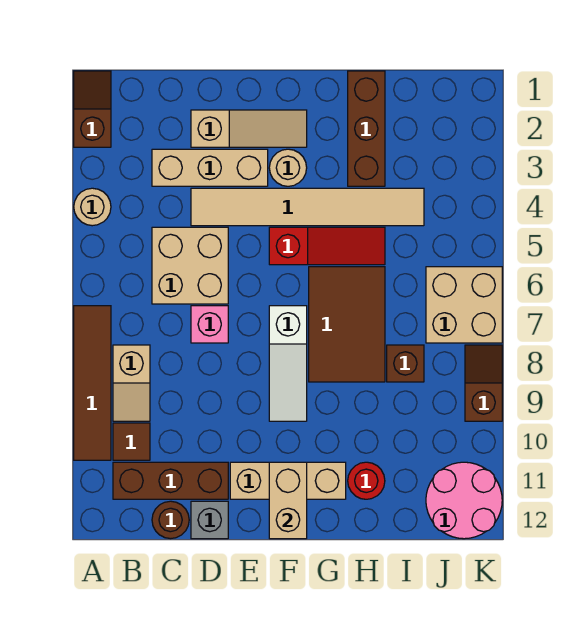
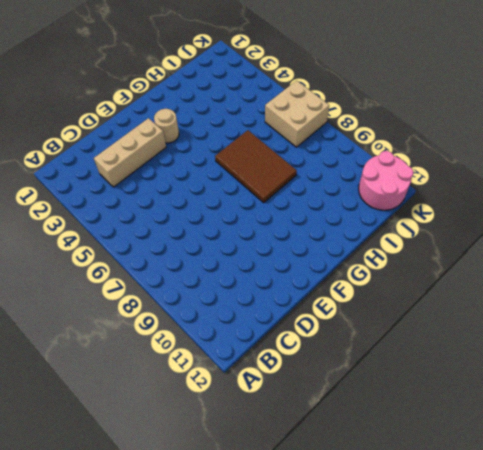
none -> brown 1x2 slope [74,71,111,147]
none -> tan 1x1 round brick [74,188,111,226]
none -> brown 1x4 tile [74,306,111,460]

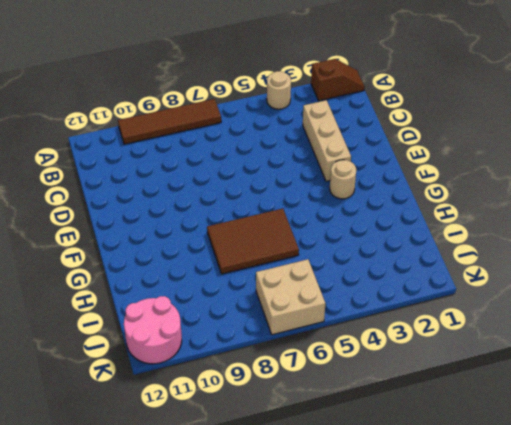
none -> tan 1x2 slope [113,345,150,421]
none -> brown 1x1 tile [113,423,150,460]
none -> brown 1x3 brick [113,462,228,499]

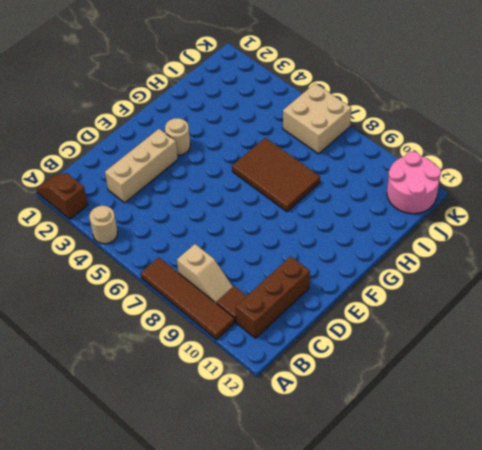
none -> tan 2x2 brick [152,227,228,304]
none -> brown 1x1 round brick [152,501,189,539]
none -> tan 1x3 slope [191,110,307,147]

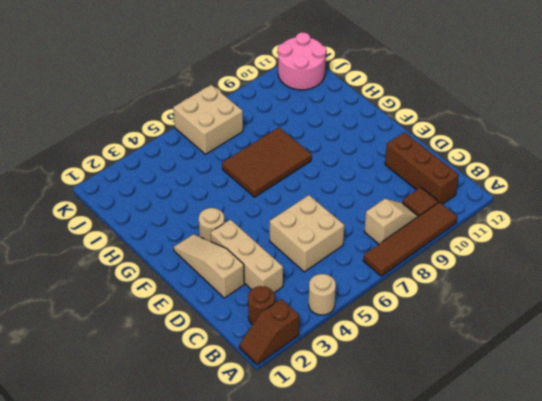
brown 1x1 round brick [248,286,275,325] -> brown 1x1 round brick moved to [152,501,189,539]
none -> tan 1x6 tile [191,188,424,226]
none -> pink 1x1 brick [191,306,228,343]
none -> grey 1x1 brick [191,501,228,539]

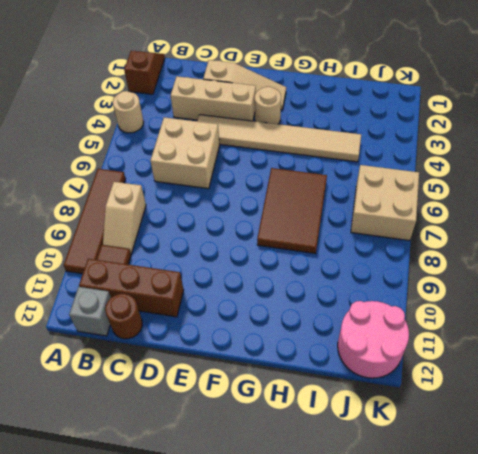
grey 1x1 brick [69,287,111,336] -> grey 1x1 brick moved to [191,501,228,539]
none -> pink 1x1 brick [191,306,228,343]
none -> tan 1x3 brick [230,462,346,499]
none -> red 1x3 slope [269,227,385,265]

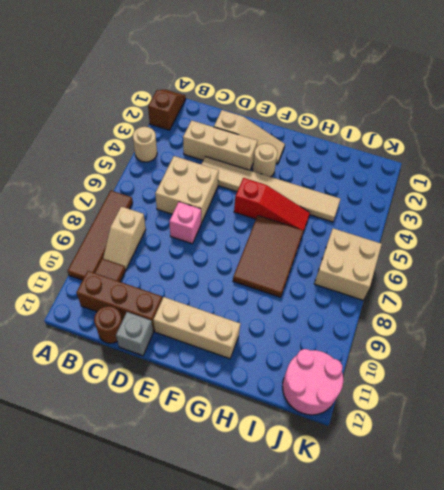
none -> white 1x3 slope [269,306,307,421]
none -> brown 1x3 brick [348,71,385,186]
none -> red 1x1 round brick [348,462,385,499]

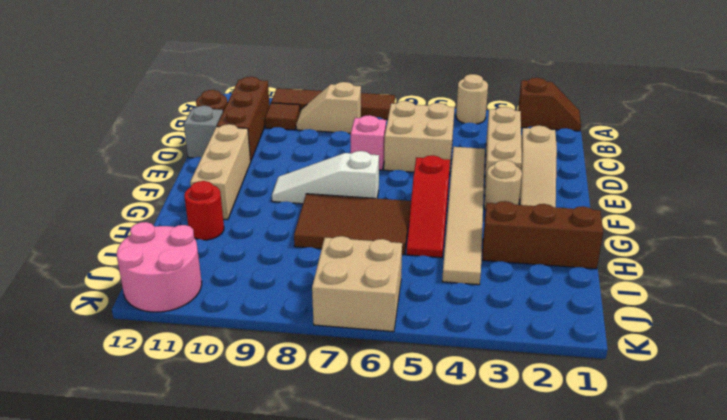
none -> brown 1x1 brick [387,345,424,382]
none -> brown 1x2 slope [465,345,502,421]
none -> tan 1x2 brick [269,462,307,539]

